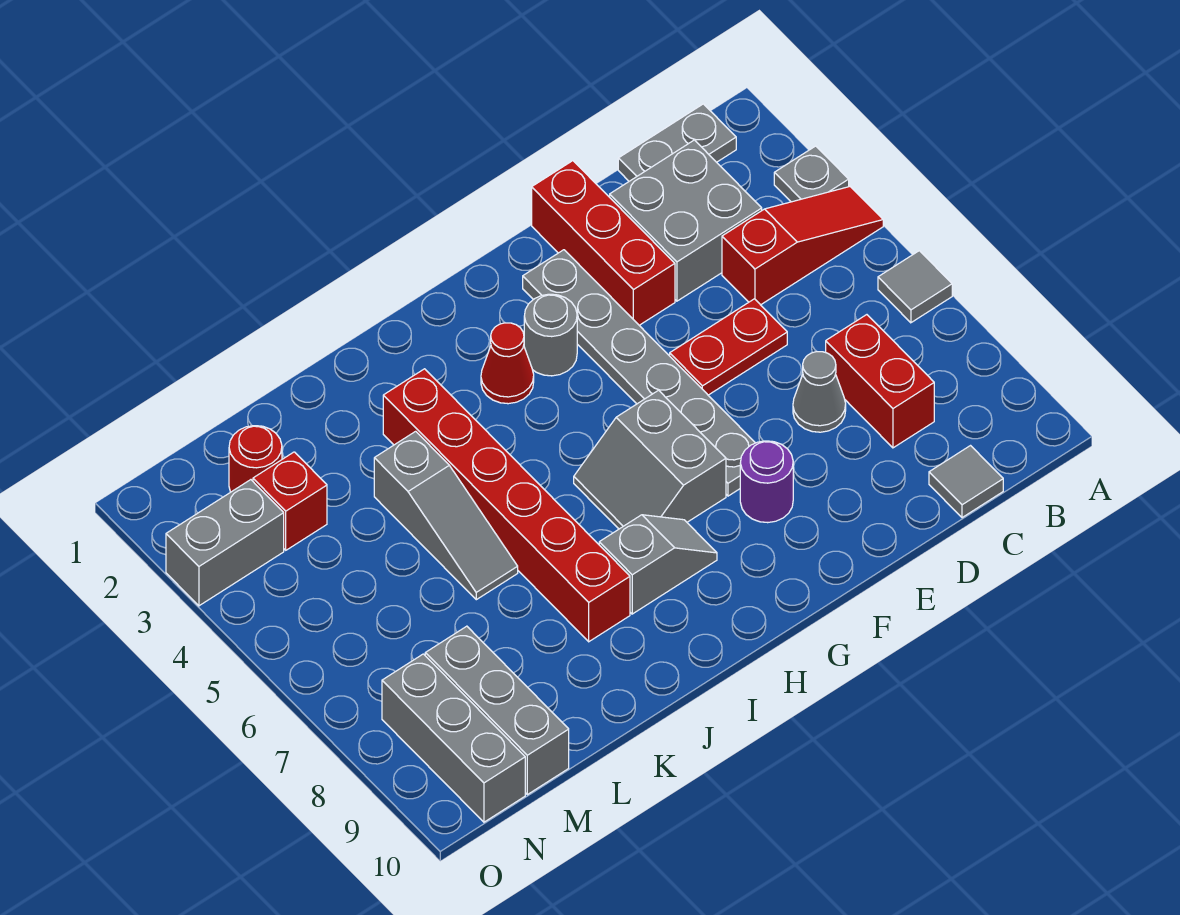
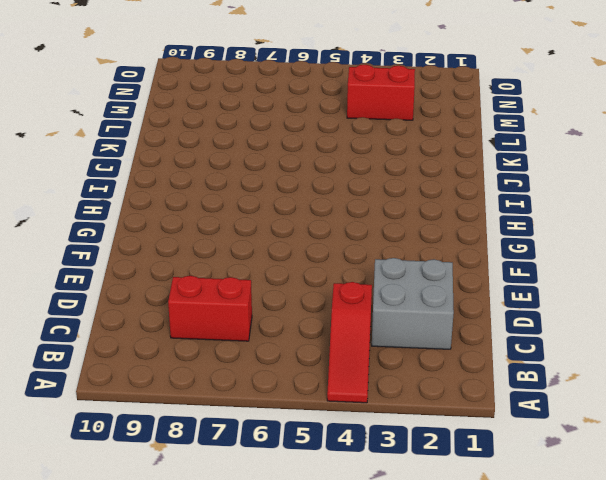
red 1x2 brick [347,65,415,120] -> red 1x1 brick [253,452,327,550]
none -> grey 1x1 plate [774,146,849,202]
none -> grey 1x1 tile [878,251,952,323]
none -> grey 1x2 plate [618,104,736,181]

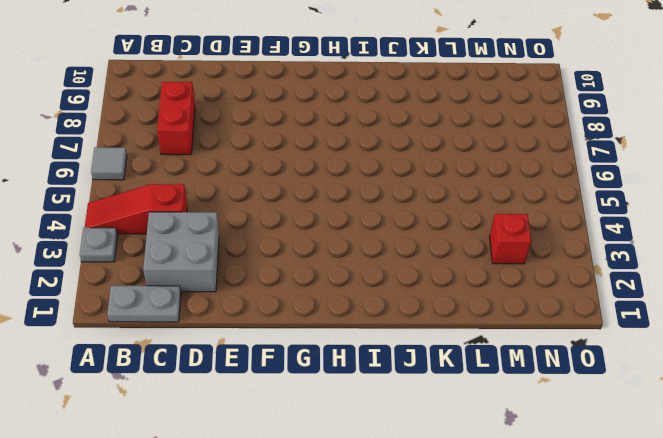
none -> grey 1x1 tile [929,446,1003,518]
none -> red 1x2 plate [670,299,787,395]
none -> grey 1x1 cone [793,352,846,432]

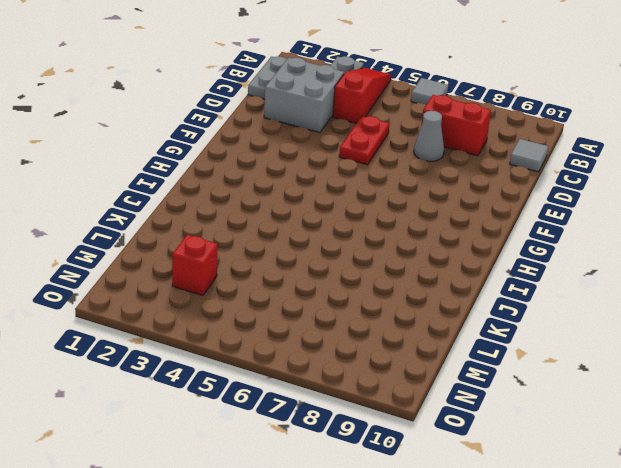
none -> red 1x3 brick [532,161,675,325]
none -> grey 1x6 plate [523,250,755,496]
none -> purple 1x1 round brick [740,441,793,523]

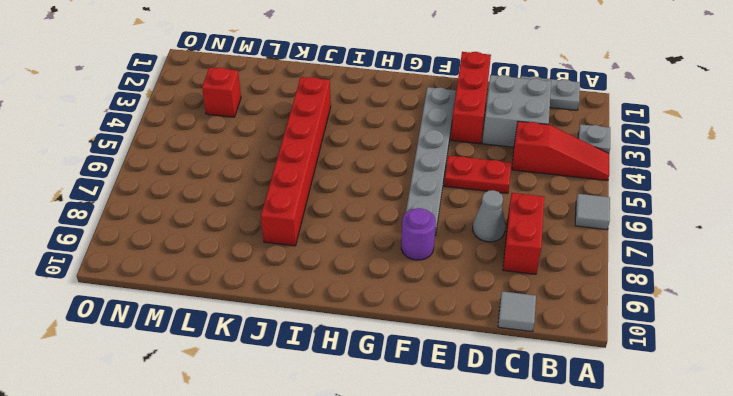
none -> grey 1x1 round brick [524,294,577,376]
none -> grey 2x2 slope [574,390,726,529]
none -> red 1x1 cone [481,323,534,404]

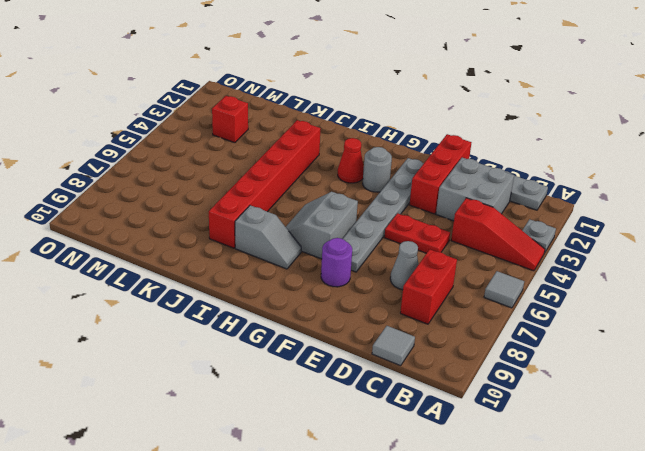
none -> grey 1x3 slope [374,431,518,600]
none -> red 1x1 round brick [229,426,282,492]
none -> grey 1x3 brick [425,626,569,795]

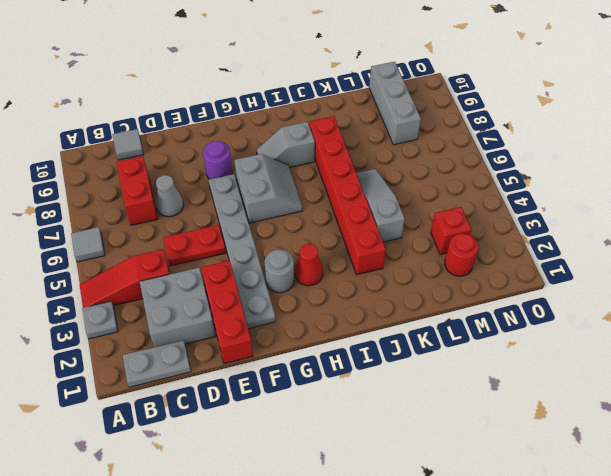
none -> grey 1x2 brick [166,480,284,606]
none -> grey 1x3 brick [382,654,525,822]

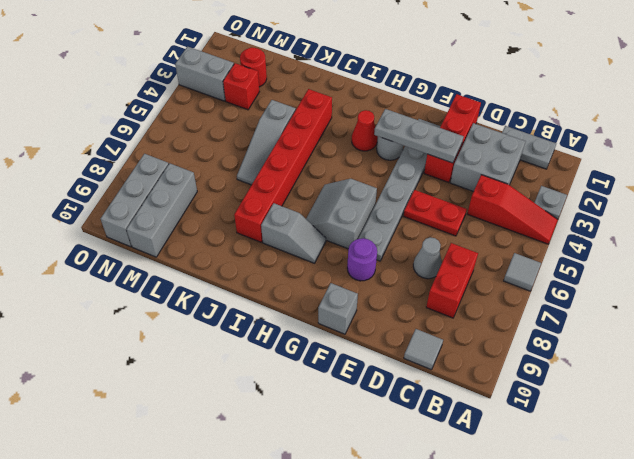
grey 1x3 plate [374,109,464,163] -> none
grey 1x1 brick [318,283,358,334] -> none

